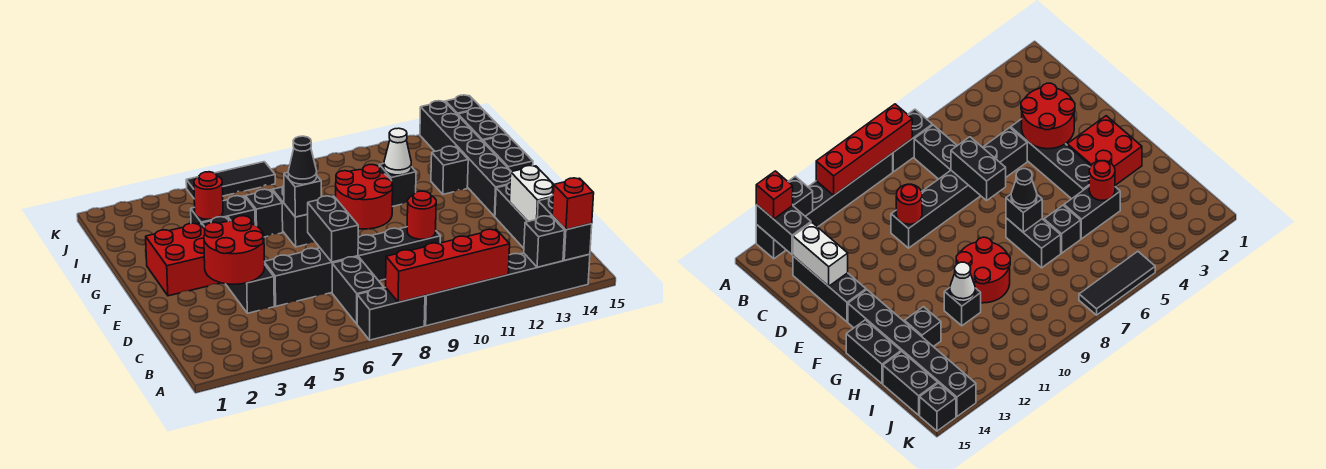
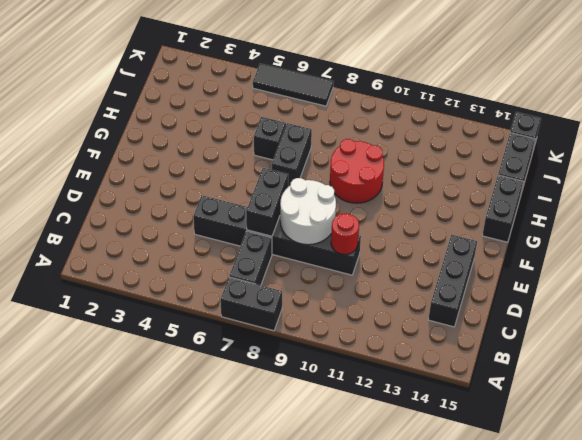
white 2x2 round brick [280,178,336,245] -> none
none -> black 1x6 brick [424,253,590,326]
none -> black 1x4 brick [202,217,274,313]
none -> red 2x2 brick [146,223,220,296]
none -> black 1x6 brick [420,101,511,216]

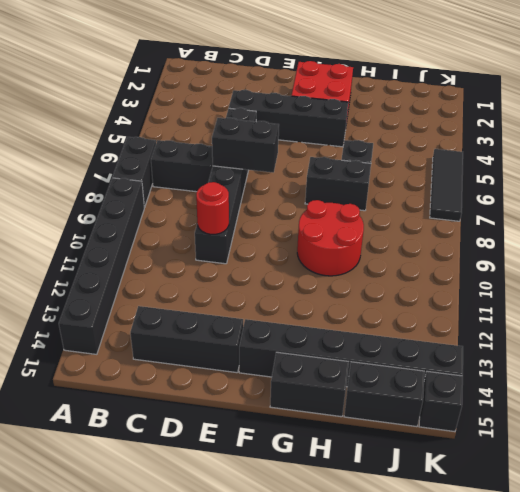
none -> black 1x2 brick [191,196,255,225]
none -> black 1x1 brick [379,163,416,207]
none -> black 1x1 brick [431,146,468,194]
none -> red 1x4 brick [386,229,510,302]

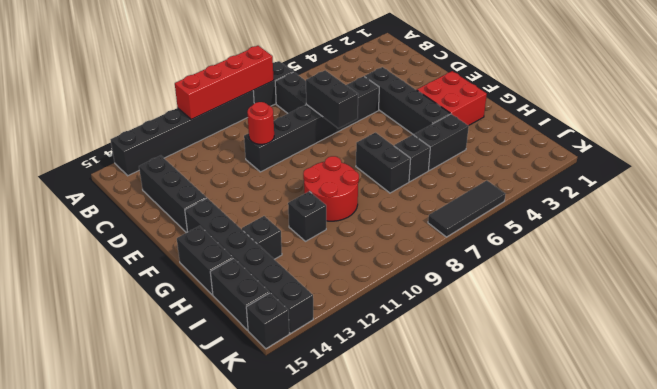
none -> black 1x1 brick [524,216,565,267]
none -> black 1x2 brick [537,195,592,260]
none -> white 1x2 brick [510,166,554,221]
none -> red 2x2 round brick [204,216,265,284]

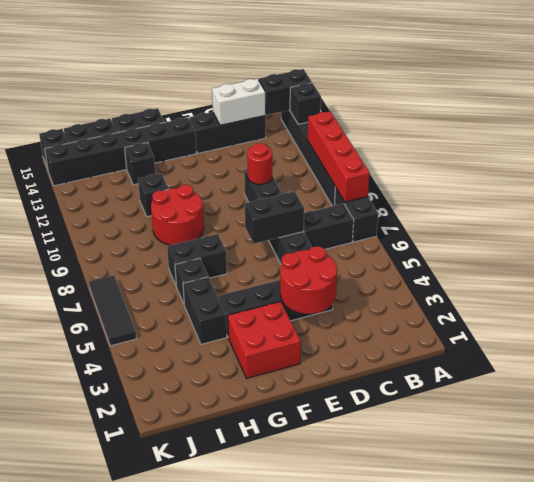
none -> black 1x1 brick [284,172,321,217]
none -> red 1x1 round brick [194,172,223,219]
none -> white 1x1 cone [384,128,411,175]
none -> red 1x1 brick [552,178,594,230]

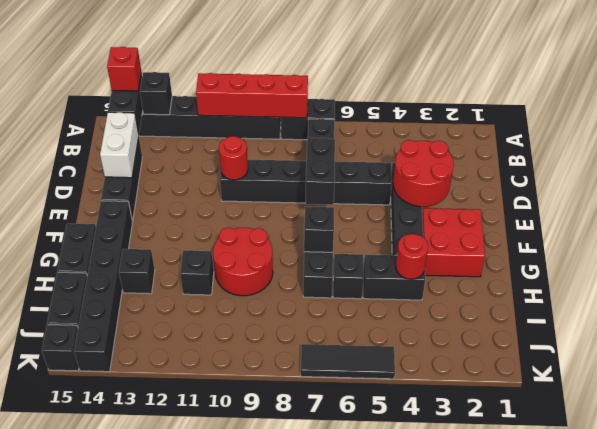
none -> white 1x1 cone [384,128,411,175]
none -> black 1x1 cone [288,136,317,184]

